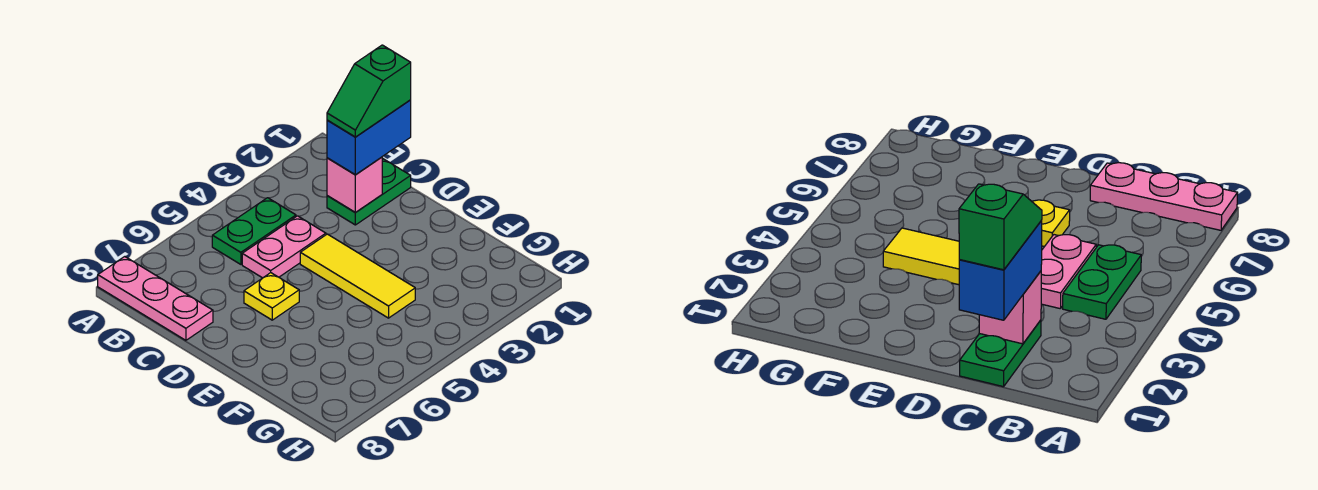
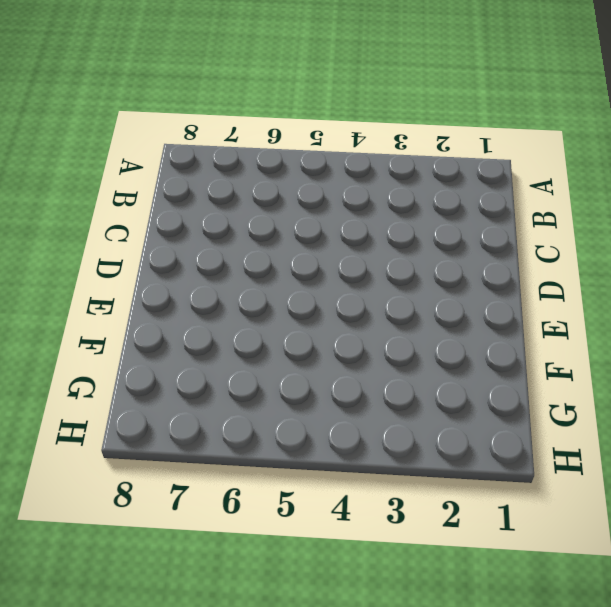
none -> pink 1x3 plate [98,257,213,340]
none -> green 1x2 plate [212,198,296,264]

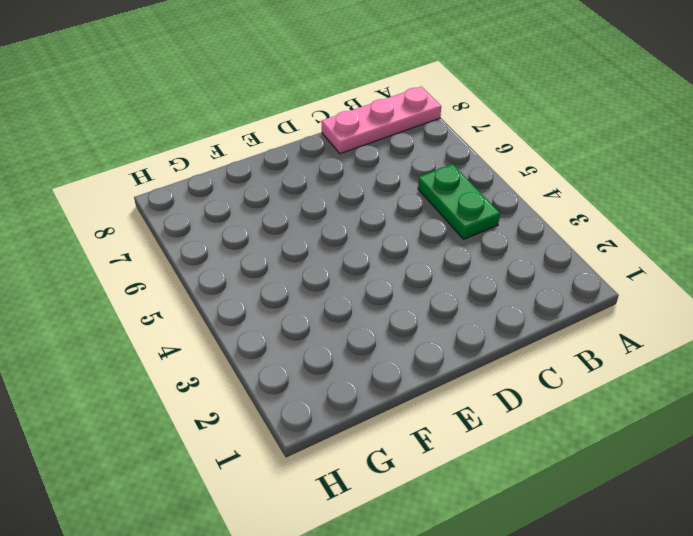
none -> green 1x2 plate [327,158,411,225]
none -> pink 1x2 plate [242,216,326,278]

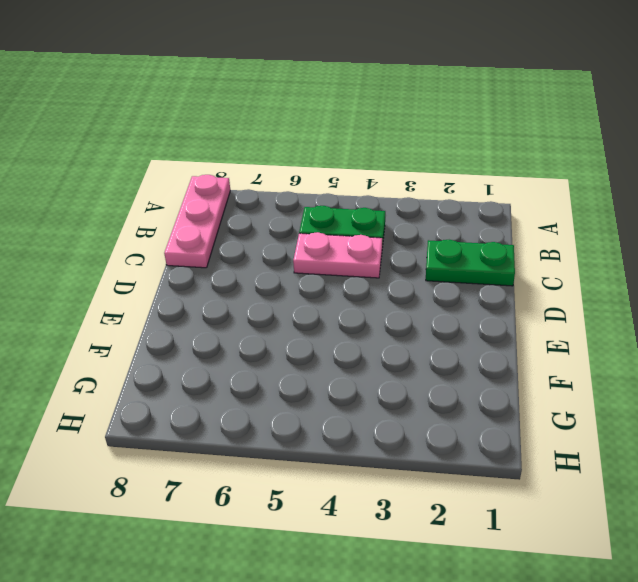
none -> yellow 1x3 tile [300,234,415,318]
none -> yellow 1x1 plate [244,273,299,320]

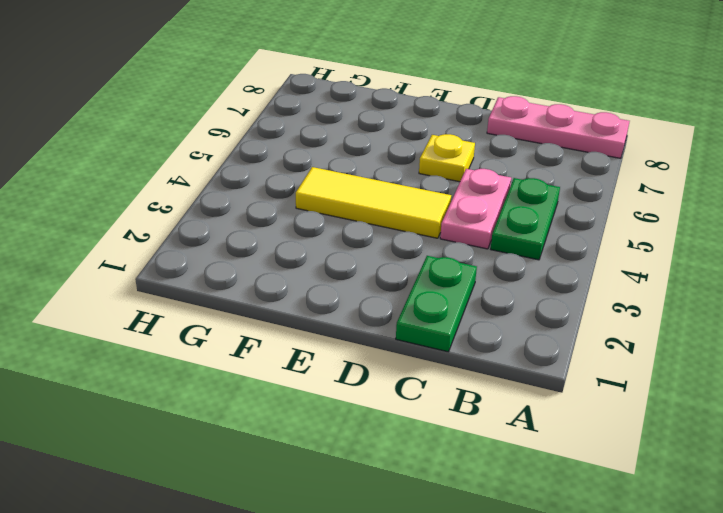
none -> pink 1x1 brick [327,157,382,213]
none -> blue 1x2 brick [327,100,411,175]

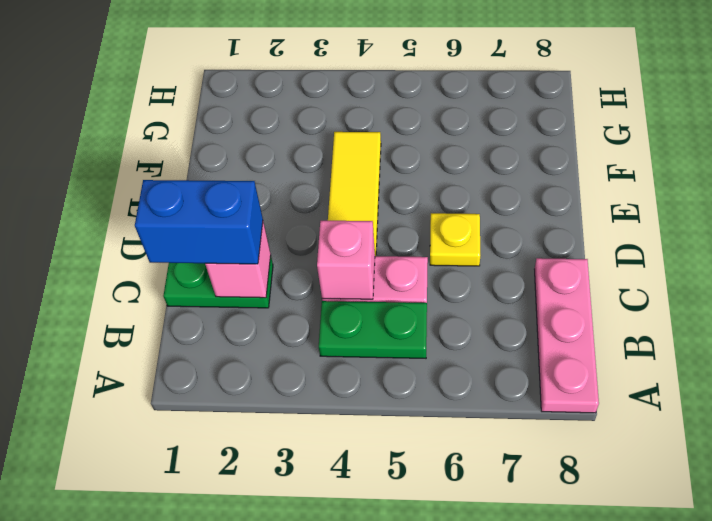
pink 1x1 brick [317,221,375,299] -> none
none -> green 1x2 slope [327,45,411,137]

